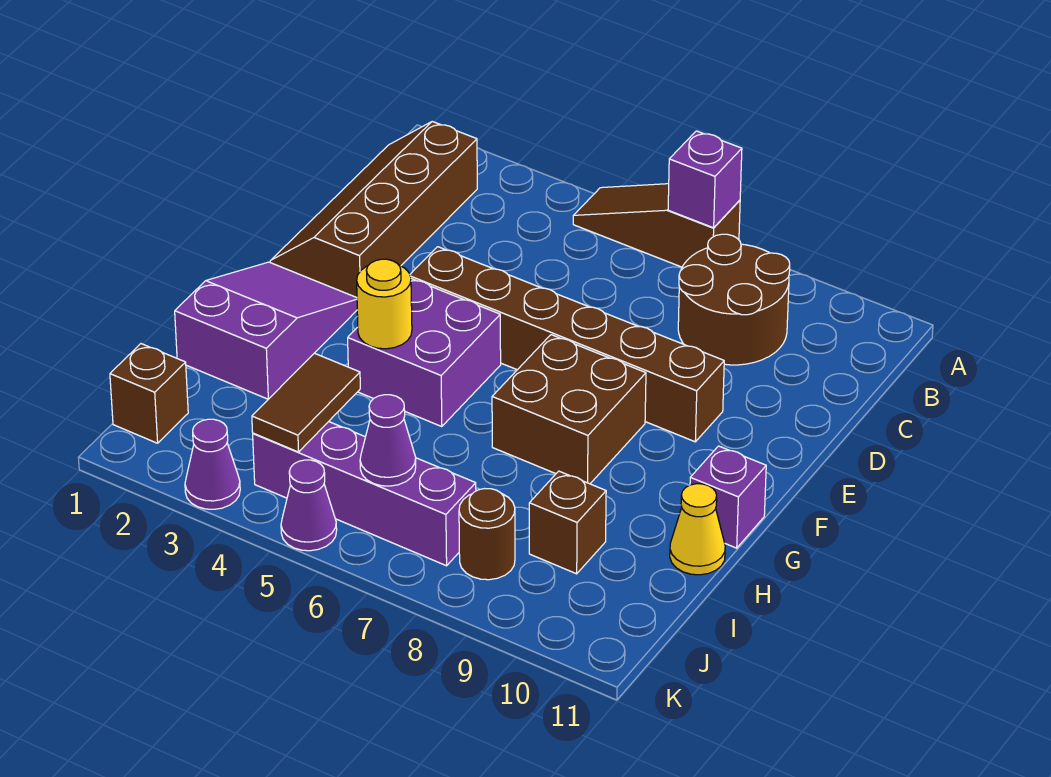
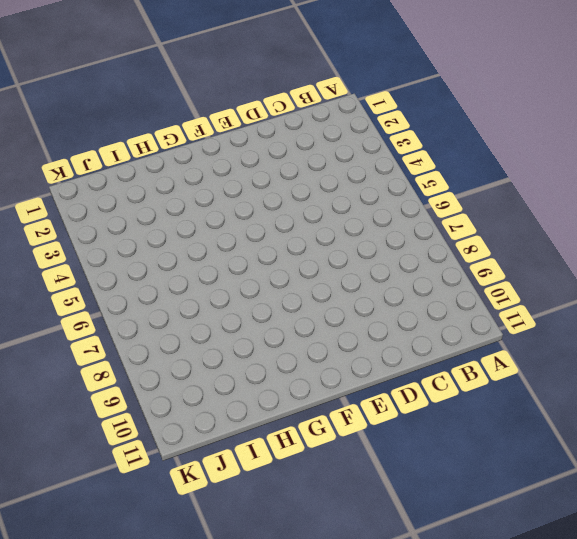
none -> brown 1x3 slope [573,184,740,267]
none -> brown 2x4 slope [270,122,477,298]
none -> brown 2x2 round brick [678,234,790,365]

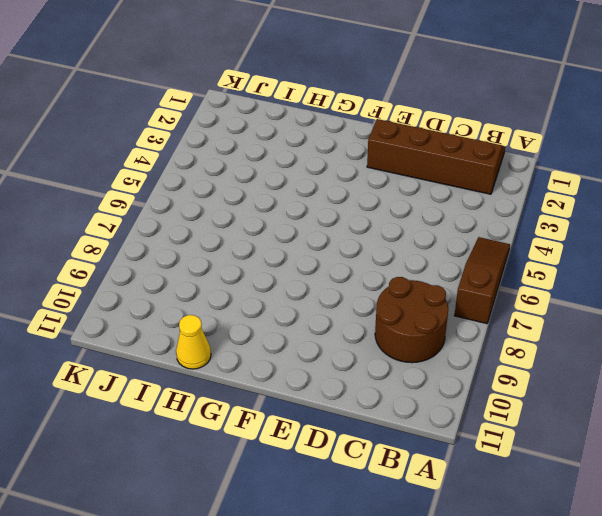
none -> brown 1x6 brick [410,247,724,442]
none -> purple 2x3 slope [175,262,357,399]
none -> purple 2x2 brick [348,279,501,427]

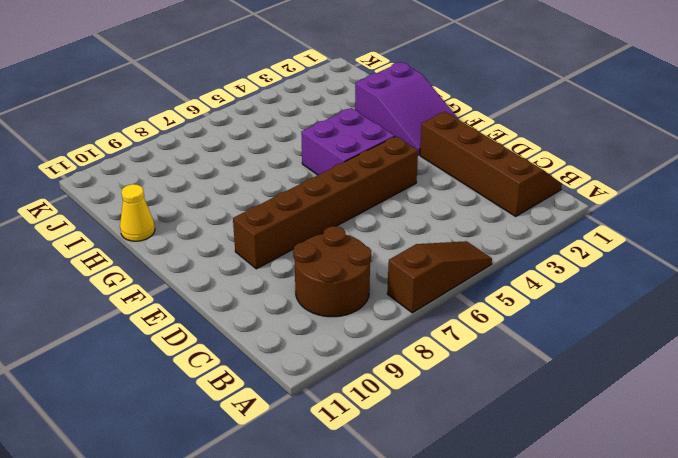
none -> brown 2x2 brick [492,335,646,484]
none -> purple 1x1 brick [690,446,766,548]
none -> brown 1x1 brick [529,471,606,574]

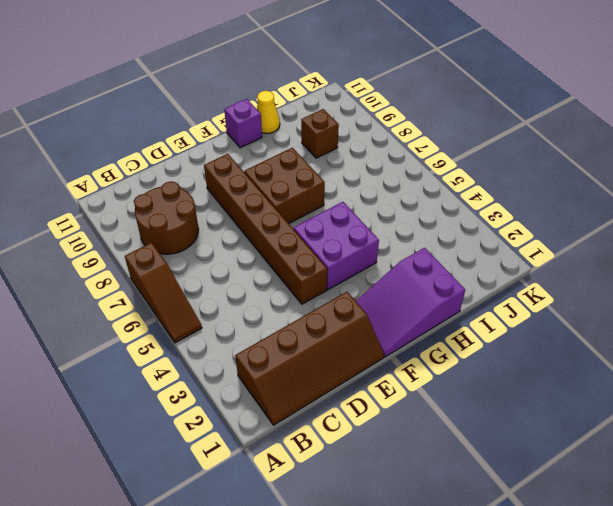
none -> brown 1x1 brick [110,344,188,443]
none -> purple 1x4 brick [253,422,476,566]
none -> brown 1x1 round brick [459,489,515,580]

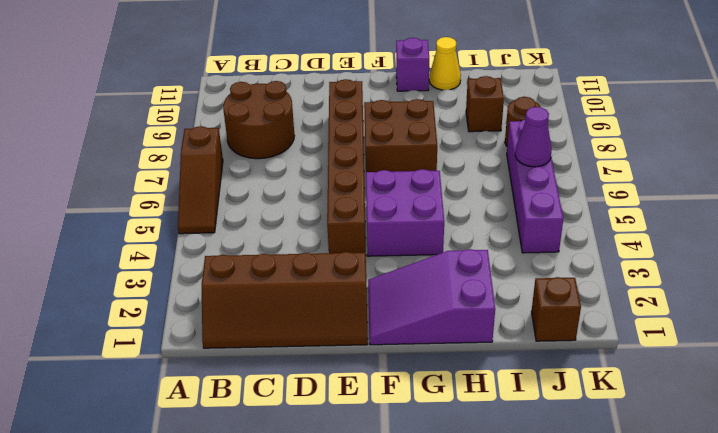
none -> purple 1x1 cone [185,419,240,509]
none -> purple 1x1 cone [281,460,337,551]
none -> purple 1x1 brick [668,131,742,228]

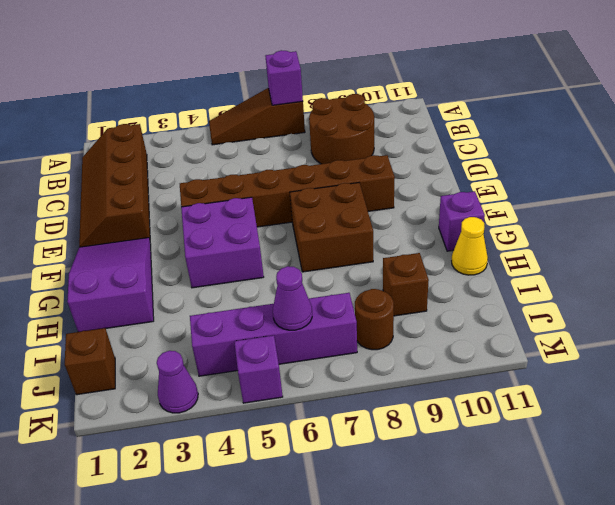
purple 1x1 brick [234,335,283,403] -> purple 1x1 cone [281,460,337,551]
none -> yellow 1x1 round brick [357,259,412,349]
none -> brown 1x2 tile [252,353,360,452]

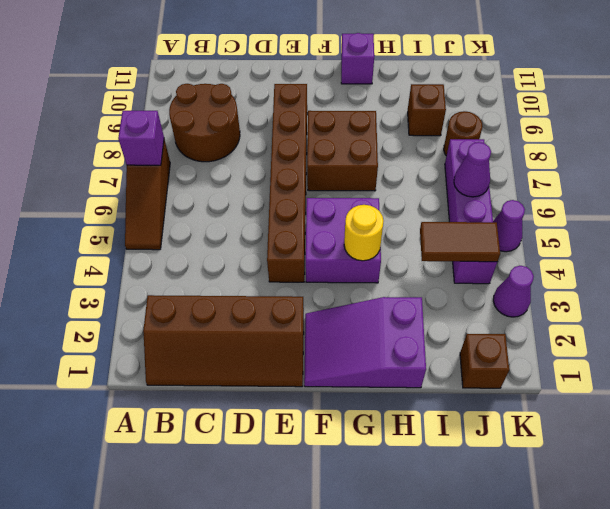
none -> yellow 1x1 cone [670,484,725,575]

